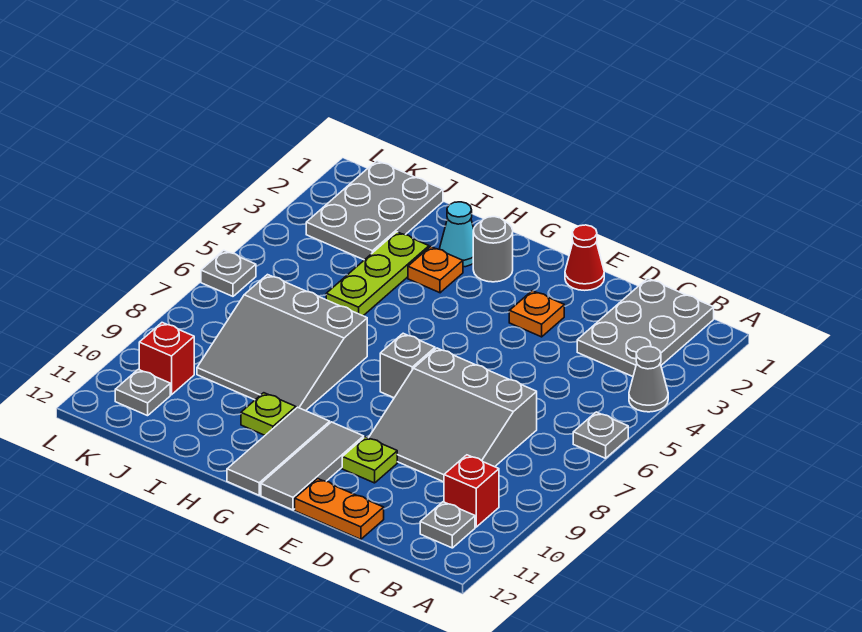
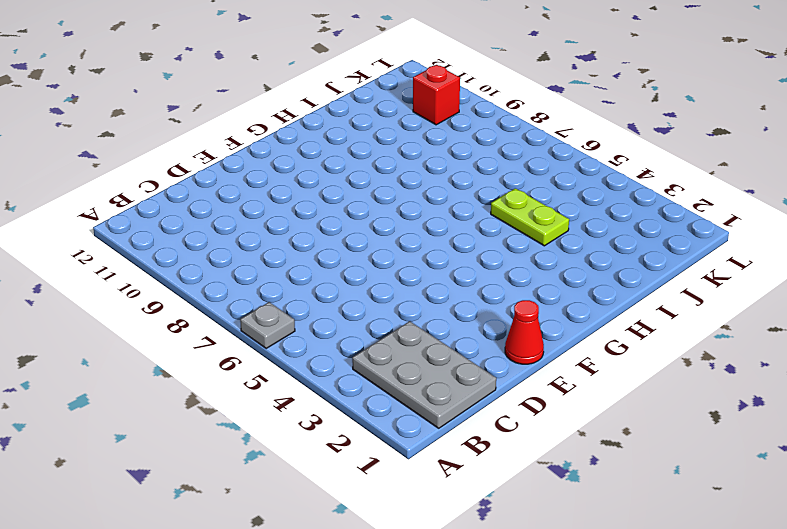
lime 1x2 plate [491,188,569,246] -> lime 1x3 plate [326,232,429,316]
none -> grey 1x1 cone [629,347,668,412]
none -> red 1x1 brick [444,455,499,527]
none -> grey 1x1 plate [420,502,475,548]

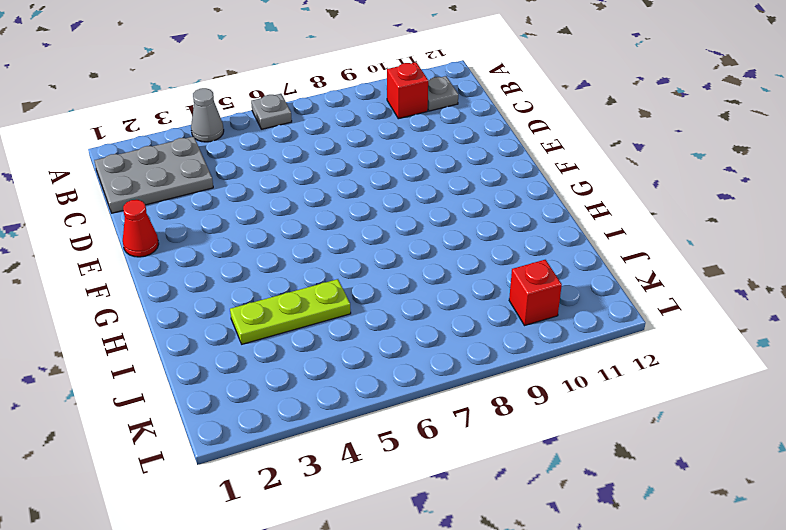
none -> grey 3x3 slope [369,348,537,482]
none -> orange 1x2 plate [295,479,384,539]
none -> orange 1x1 plate [509,291,564,337]

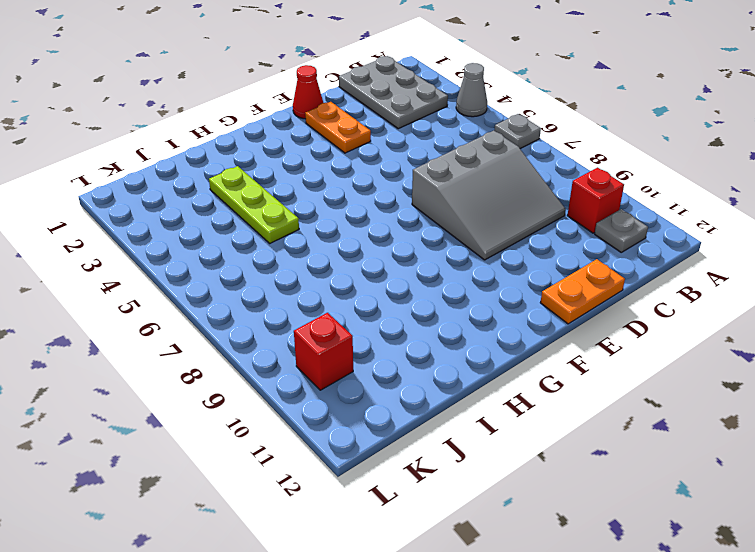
orange 1x2 plate [305,102,371,153] -> orange 1x1 plate [509,291,564,337]
none -> lime 1x1 plate [342,437,397,483]
none -> grey 1x1 brick [380,333,435,398]
none -> grey 1x3 tile [261,422,364,510]

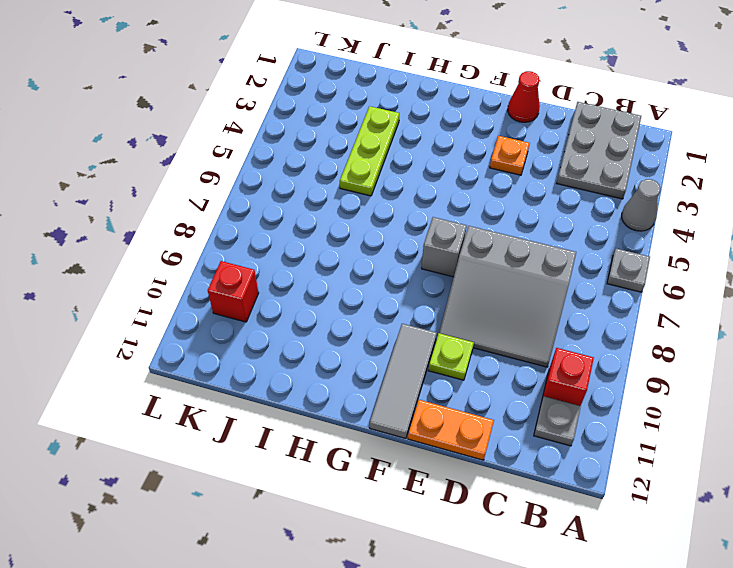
none -> grey 1x1 round brick [473,217,513,282]
none -> grey 1x3 tile [227,407,330,495]
none -> cyan 1x1 cone [440,202,474,267]

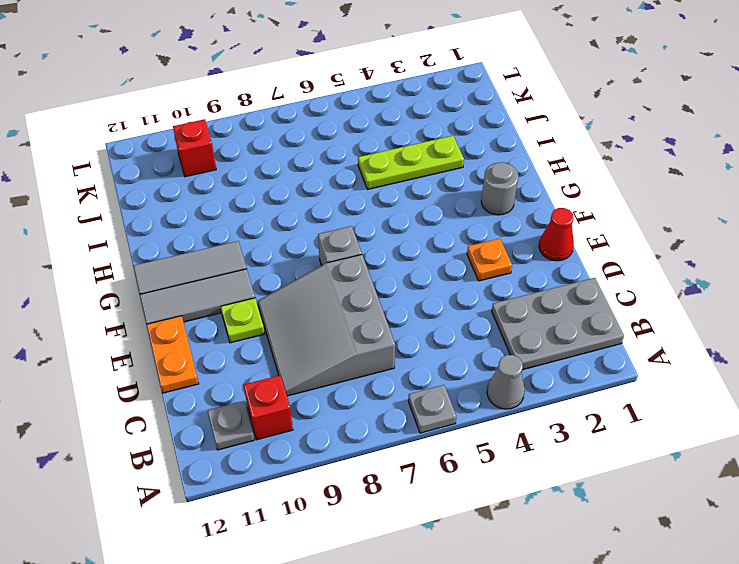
none -> cyan 1x1 cone [440,202,474,267]
none -> orange 1x1 plate [408,247,463,293]
none -> grey 3x3 slope [197,275,367,411]

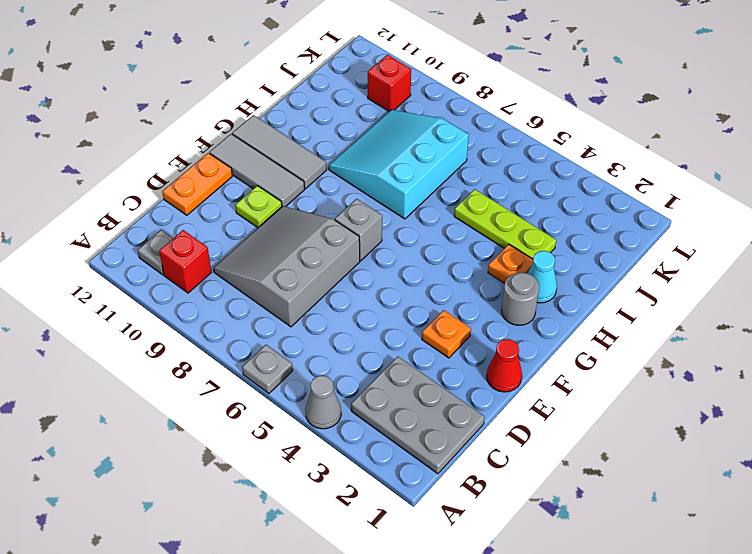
cyan 3x3 slope [329,110,469,219] -> grey 3x3 slope [197,275,367,411]
none -> lime 1x1 plate [241,393,296,435]
none -> grey 2x3 plate [306,161,443,260]
none -> grey 1x1 plate [115,369,170,416]

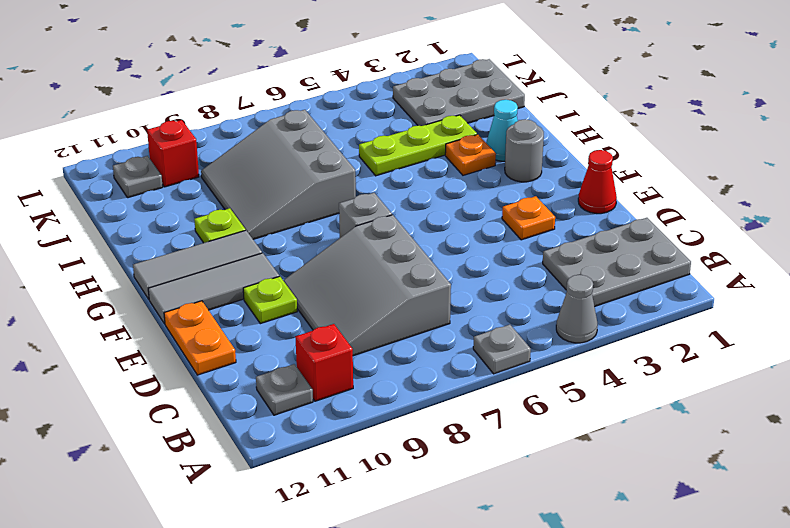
none -> grey 1x1 plate [201,250,256,296]

